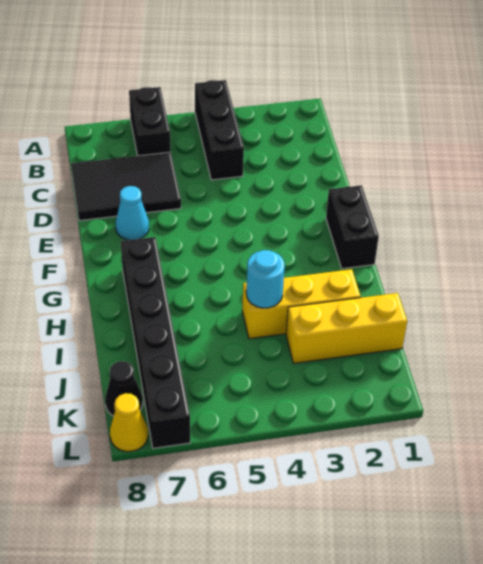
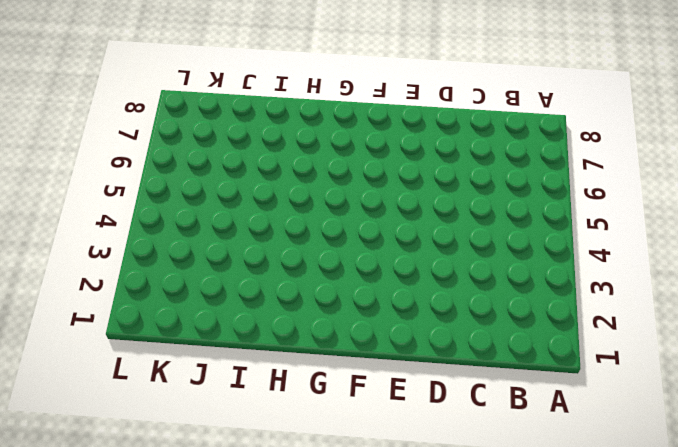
none -> black 1x3 brick [195,80,244,180]
none -> black 1x2 brick [129,87,171,156]

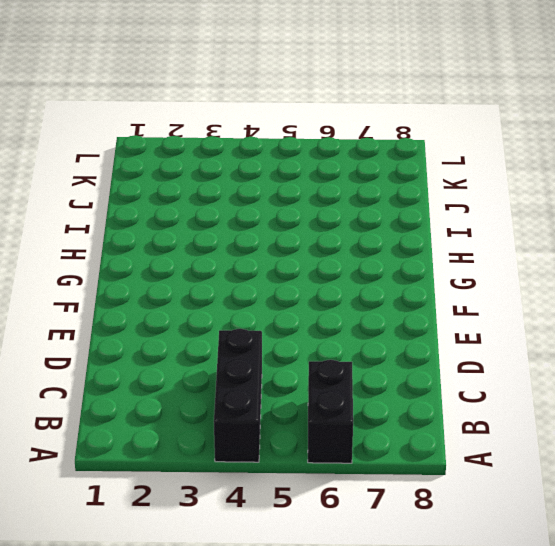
none -> black 2x3 tile [71,152,181,221]
none -> cyan 1x1 cone [116,186,149,240]

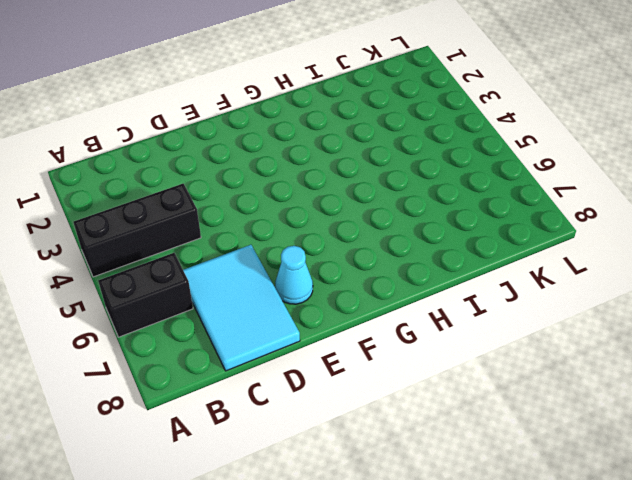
cyan 2x3 tile [183,245,300,371] -> black 2x3 tile [71,152,181,221]
none -> black 1x2 brick [326,185,379,269]
none -> black 1x6 brick [121,237,190,448]

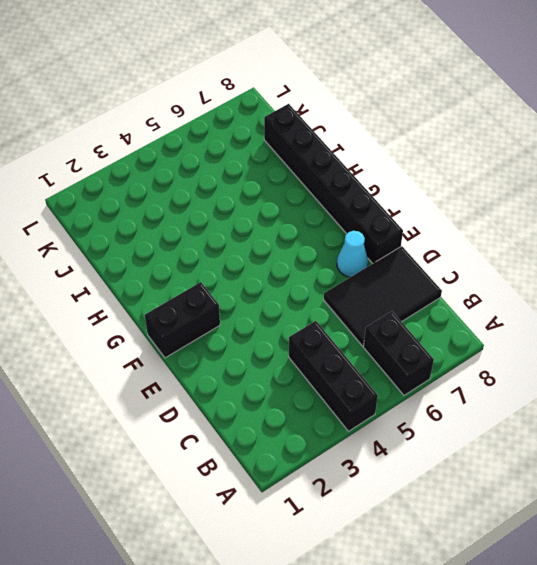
black 1x6 brick [264,104,403,264] -> black 1x6 brick moved to [121,237,190,448]
black 1x2 brick [145,282,220,358] -> black 1x2 brick turned to [326,185,379,269]
none -> yellow 1x3 brick [242,269,361,339]
none -> yellow 1x3 brick [286,293,407,363]

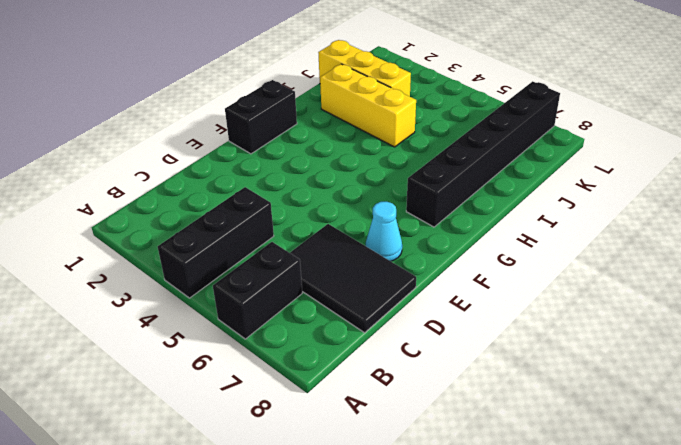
none -> black 1x1 cone [105,361,143,416]
none -> yellow 1x1 cone [110,393,148,452]

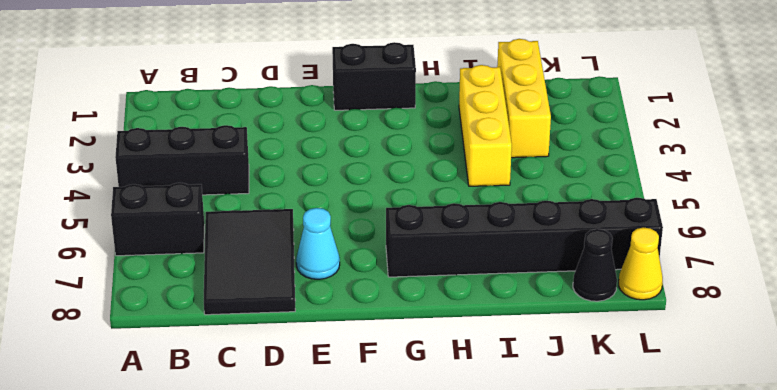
none -> cyan 1x1 round brick [246,250,285,308]

